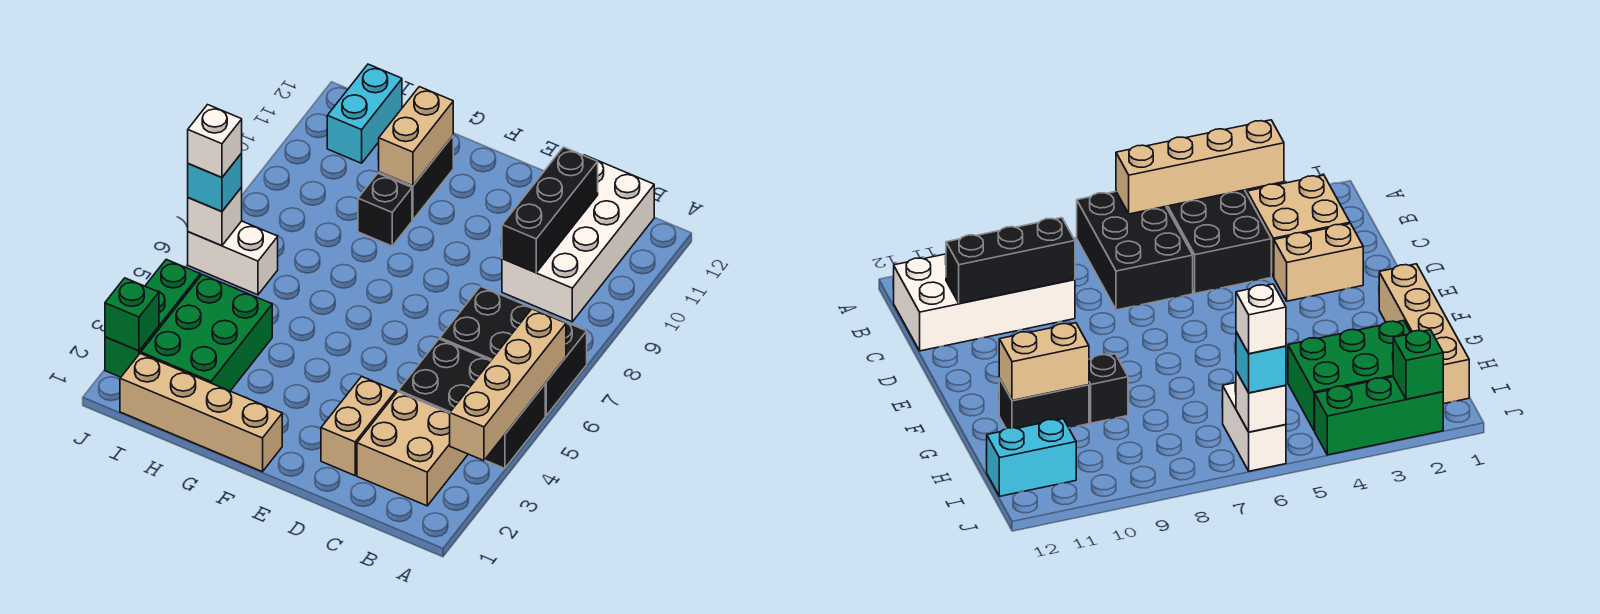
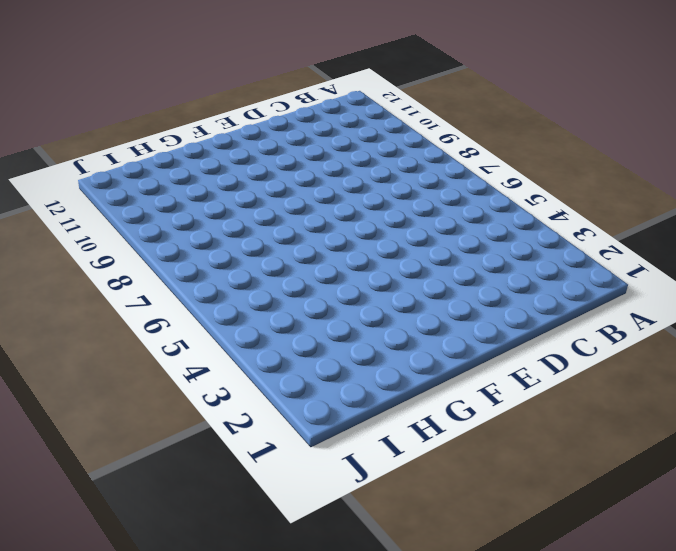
none -> black 2x3 brick [398,339,545,468]
none -> black 2x3 brick [440,286,587,416]
none -> tan 2x2 brick [357,392,468,506]

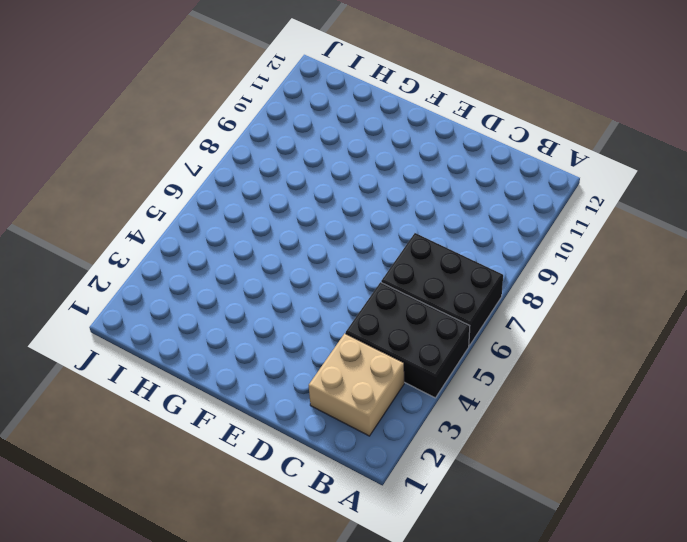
none -> white 2x4 brick [502,155,654,322]
none -> tan 1x2 brick [321,376,396,475]
none -> tan 1x4 brick [120,354,282,472]

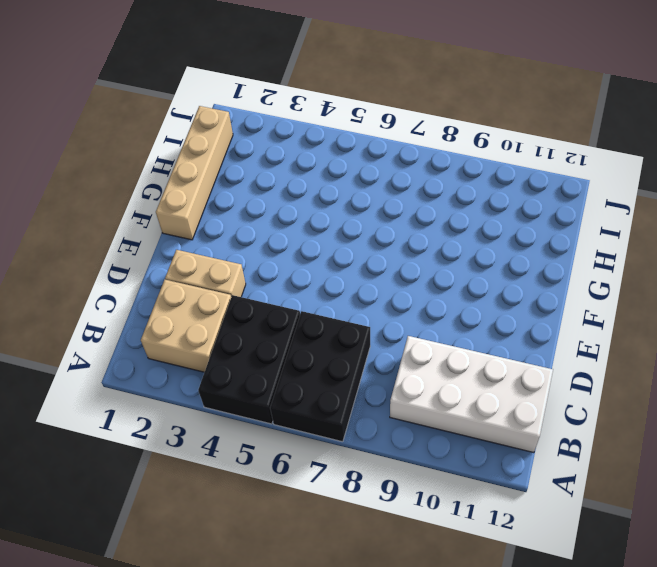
none -> black 1x1 brick [358,173,412,246]
none -> black 1x2 brick [379,136,453,220]
none -> green 2x3 brick [141,275,272,391]

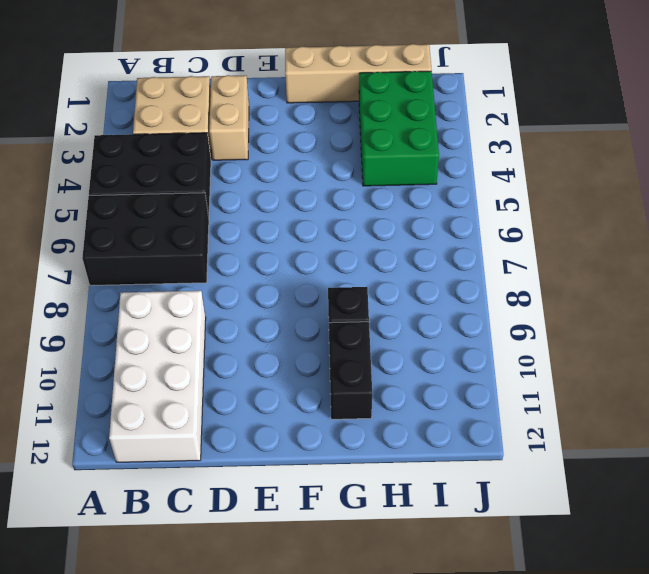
none -> white 1x2 brick [188,221,278,295]
none -> cyan 1x2 brick [327,64,402,163]
none -> green 1x3 brick [105,259,200,377]

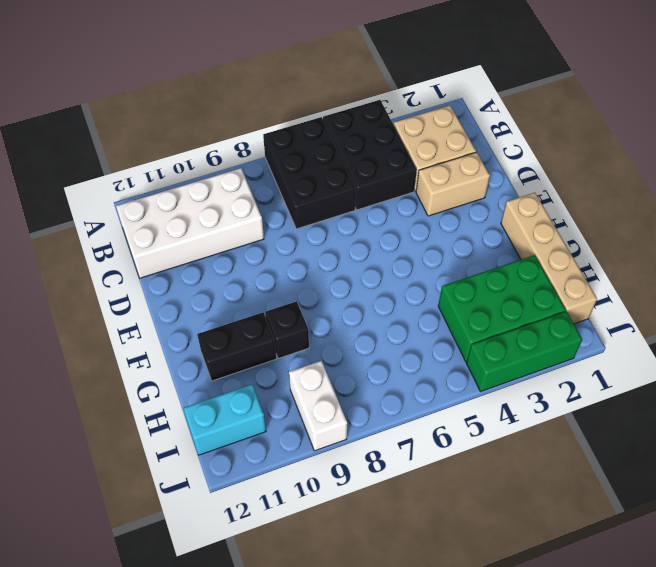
white 1x2 brick [289,361,347,451] -> white 1x2 brick moved to [188,221,278,295]
none -> tan 1x4 brick [450,309,566,461]
none -> black 1x3 brick [502,147,598,273]
none -> tan 1x2 brick [379,87,453,186]

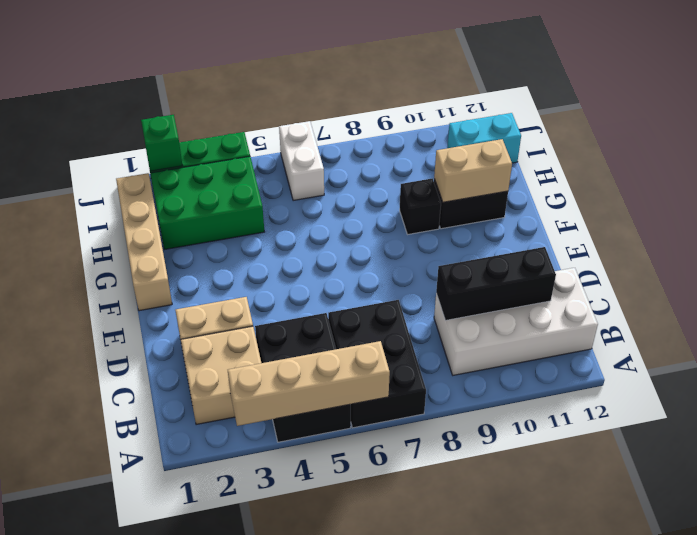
none -> white 1x1 brick [188,187,242,246]
none -> cyan 1x1 brick [188,153,242,212]
none -> white 1x1 brick [188,105,242,178]

